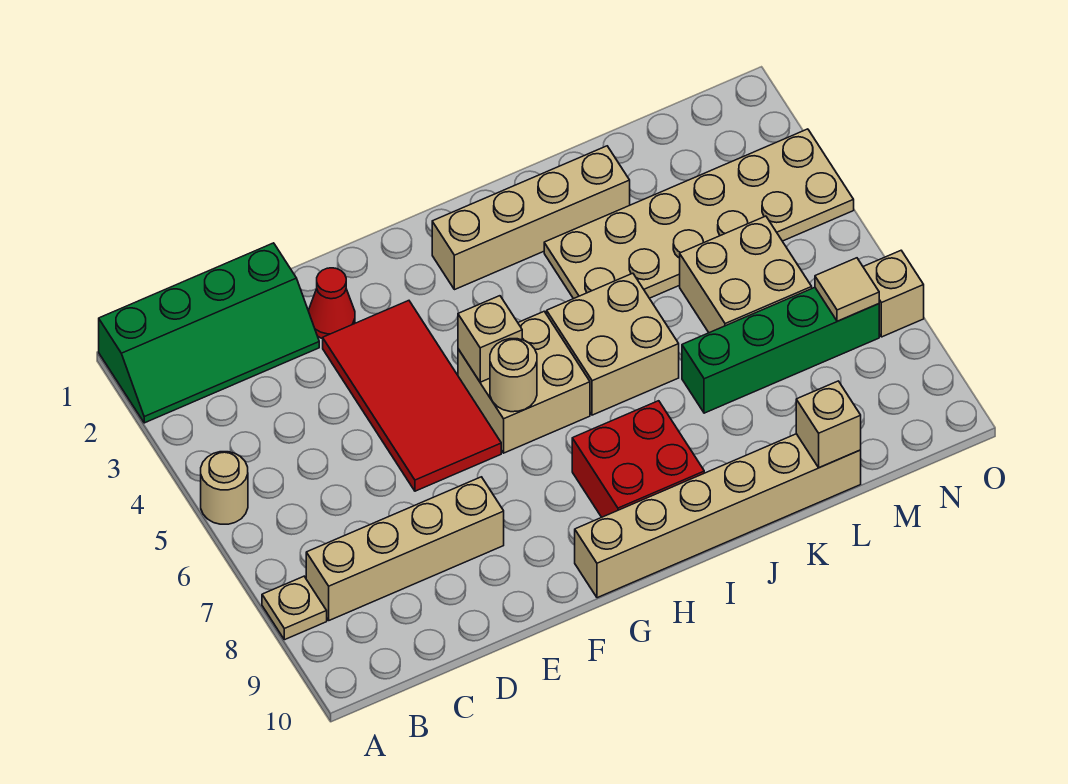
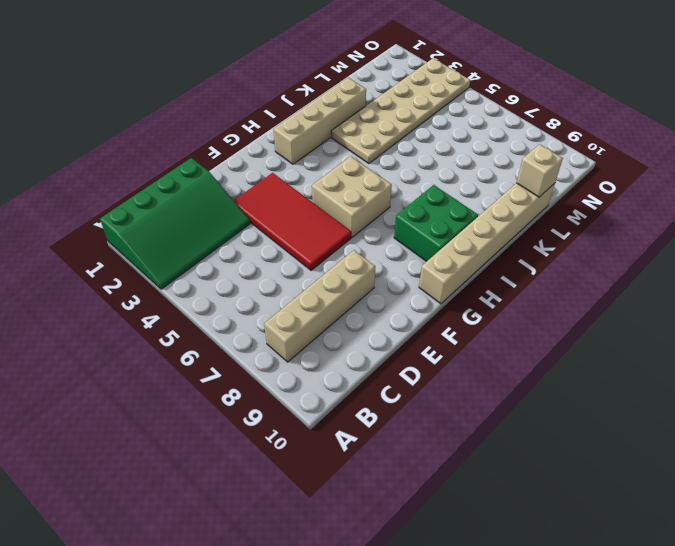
green 3x4 slope [100,158,250,289] -> green 2x4 slope [99,243,319,423]
green 2x2 brick [394,185,478,262] -> red 2x2 brick [572,401,704,517]
none -> tan 1x1 round brick [201,452,248,524]
none -> tan 1x1 plate [262,576,327,640]
none -> red 1x1 cone [308,268,355,339]

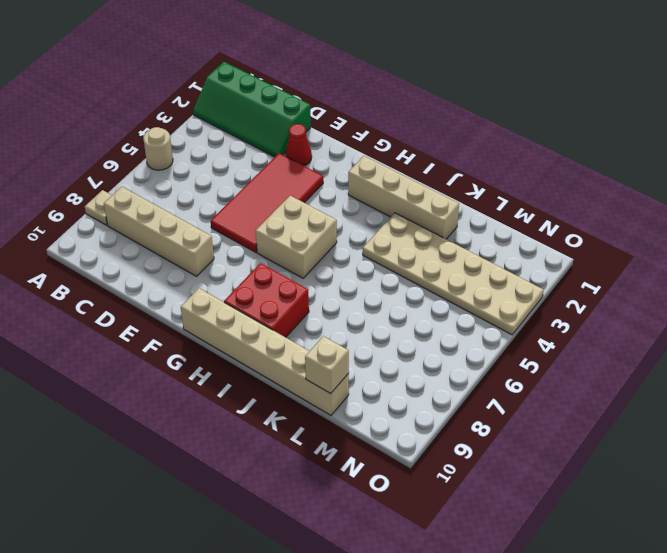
none -> tan 2x2 brick [547,273,679,415]
none -> green 1x4 brick [682,288,879,413]
none -> tan 2x2 brick [680,216,812,333]

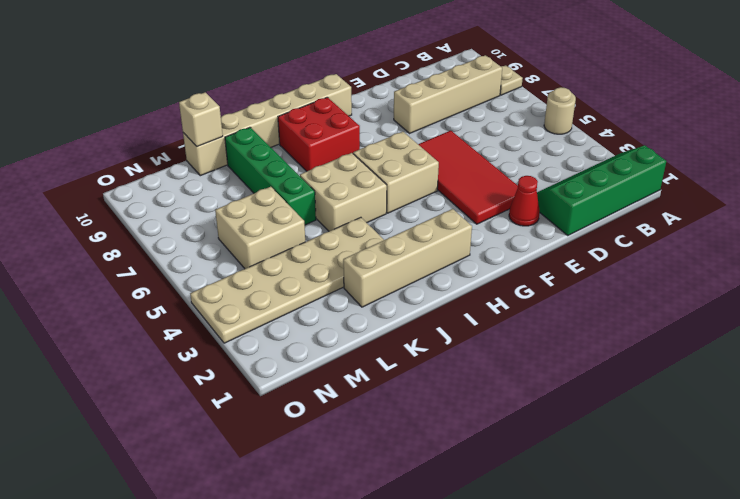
green 1x4 brick [225,127,316,225] -> green 1x4 brick turned to [682,288,879,413]
none -> tan 1x1 brick [863,251,924,337]
none -> tan 1x1 brick [458,296,522,382]
none -> tan 1x1 round brick [490,339,537,412]

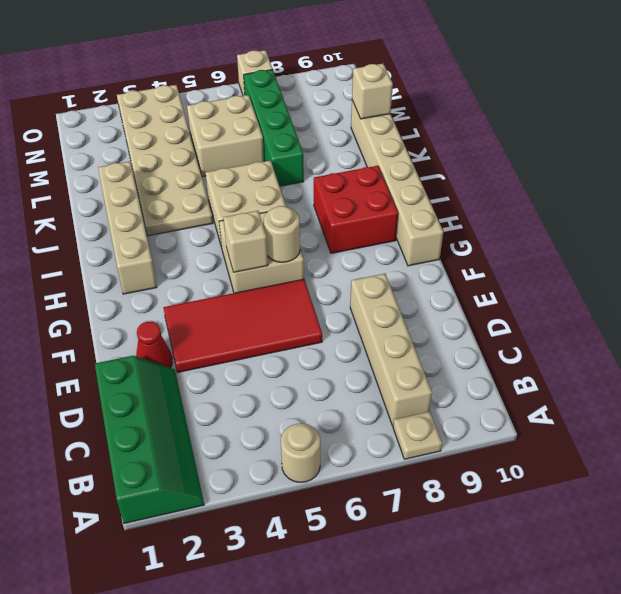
none -> tan 1x1 tile [815,258,879,321]

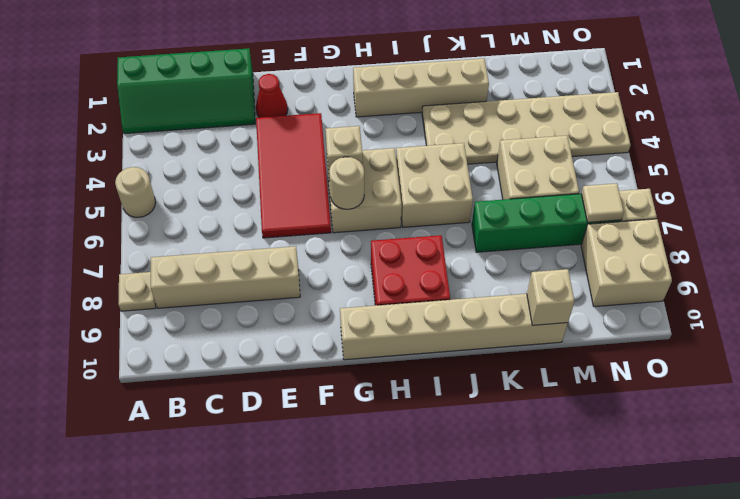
tan 2x2 brick [581,219,672,307] -> none

